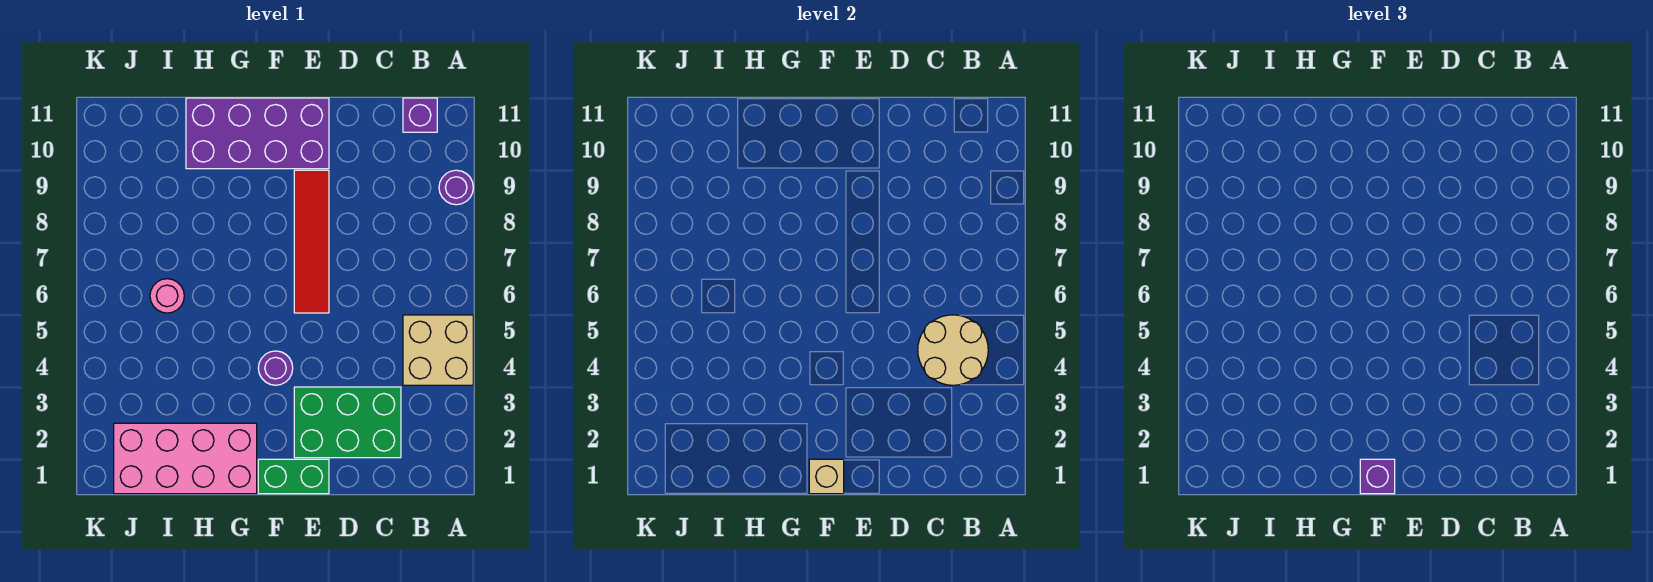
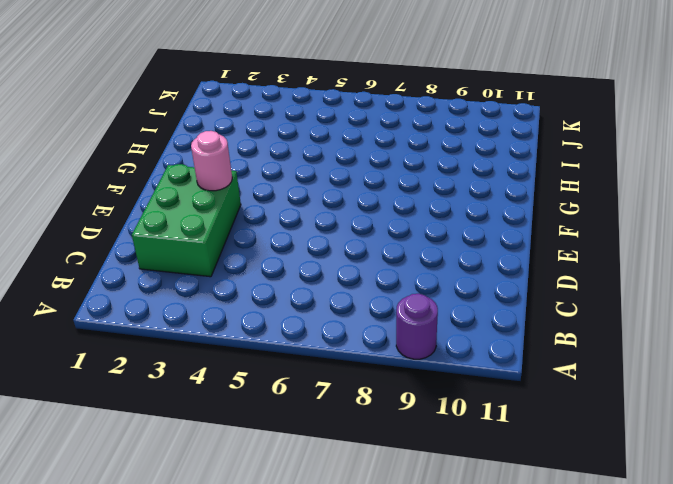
pink 1x1 round brick [191,131,232,191] -> pink 1x1 round brick moved to [150,279,184,313]
none -> tan 2x2 brick [403,315,473,385]
none -> purple 1x1 brick [403,98,437,132]
none -> green 1x2 brick [258,459,329,494]

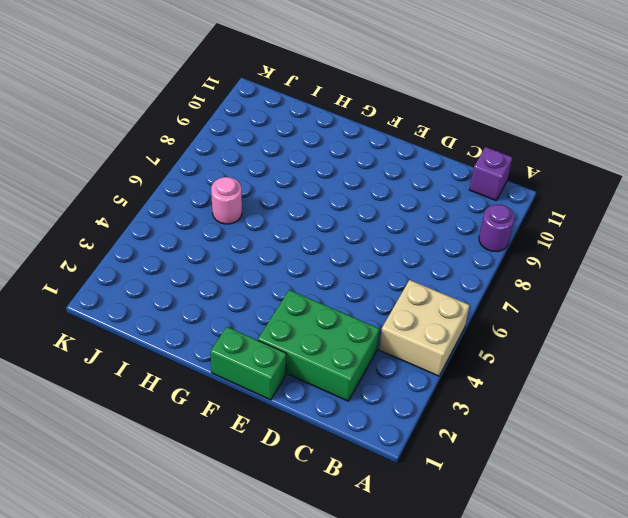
none -> red 1x4 tile [294,170,329,313]
none -> purple 2x4 brick [186,98,329,169]
none -> purple 1x1 round brick [258,351,293,385]

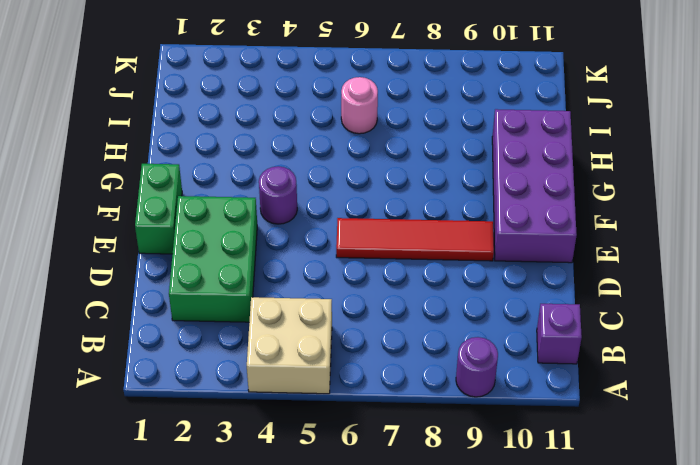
none -> pink 2x4 brick [114,423,257,494]
none -> tan 2x2 round brick [918,315,988,385]
none -> tan 1x1 brick [809,459,844,494]

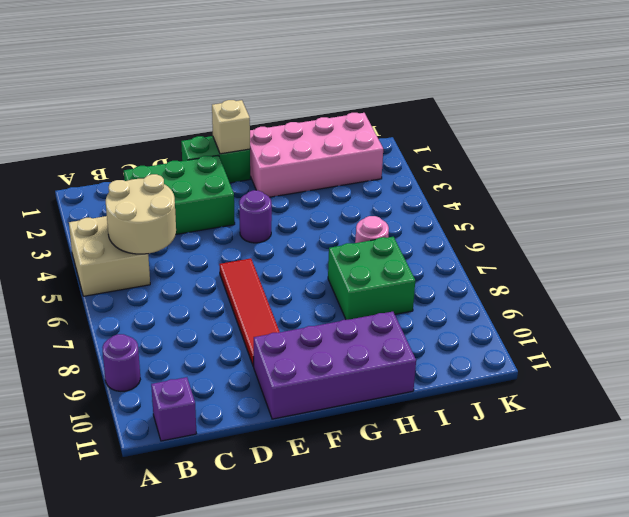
green 2x2 brick [328,237,415,320] -> none
none -> purple 1x1 brick [1360,459,1395,494]

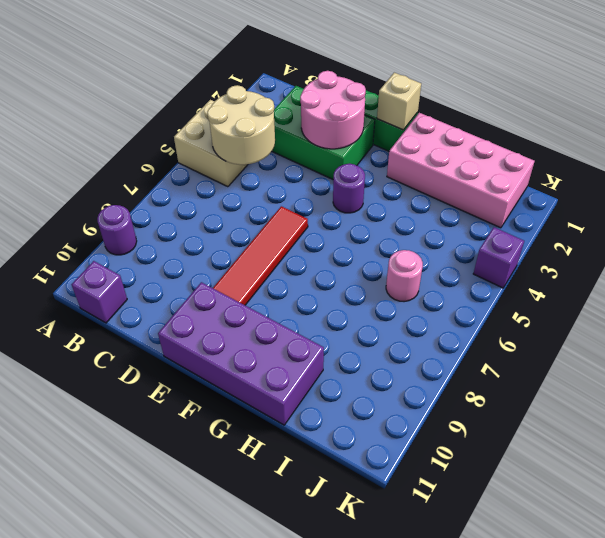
pink 2x2 round brick [300,71,366,149] -> none
purple 1x1 brick [473,227,524,288] -> purple 1x1 brick moved to [1360,459,1395,494]

